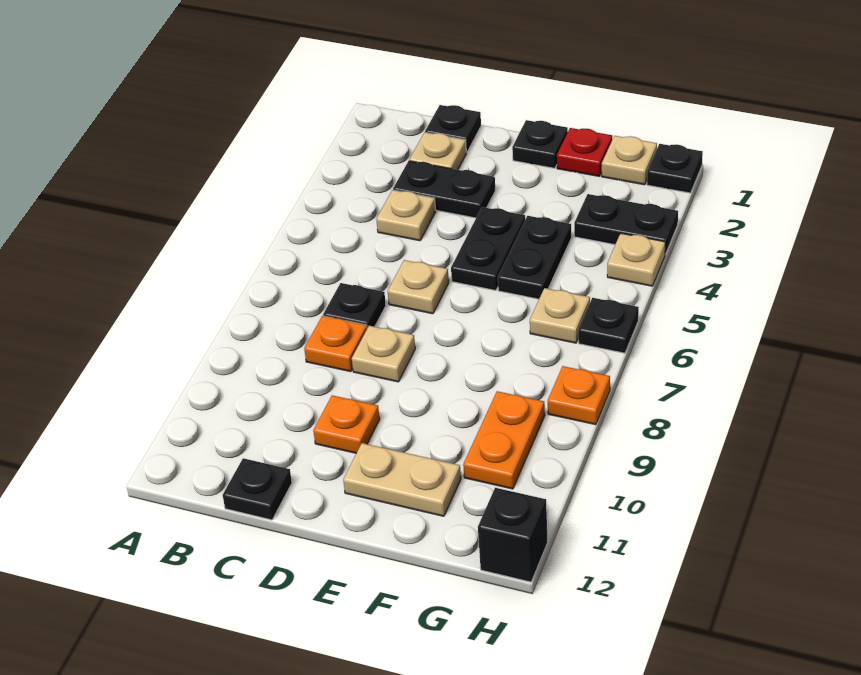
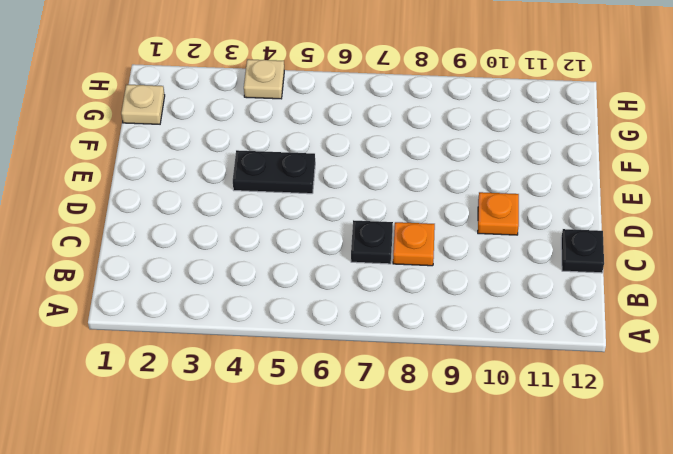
none -> black 1x1 plate [425,105,481,152]
none -> tan 1x1 plate [409,132,466,170]
none -> black 1x2 plate [393,161,495,218]

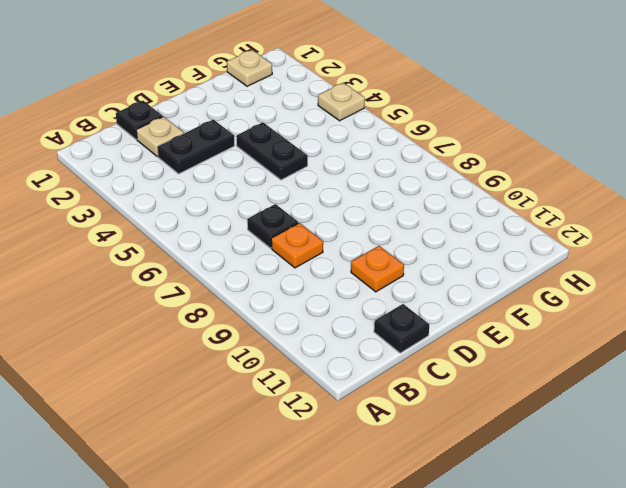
none -> tan 1x1 plate [376,190,436,241]
none -> tan 1x1 plate [388,260,449,314]
none -> tan 1x1 plate [352,326,415,382]

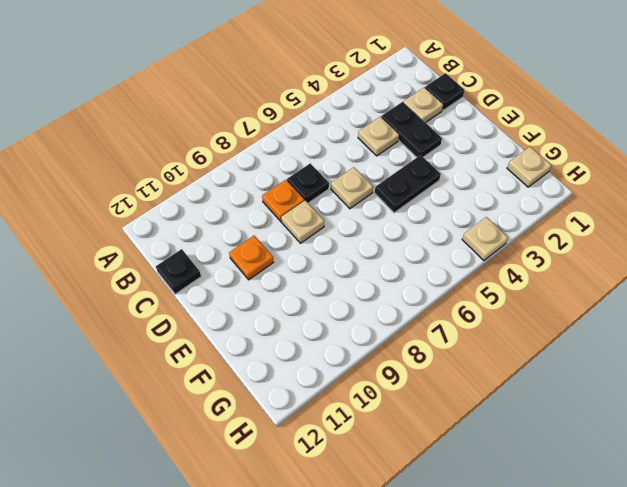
none -> black 1x1 plate [512,120,568,168]
none -> tan 1x2 plate [343,443,461,516]
none -> red 1x1 plate [557,128,612,176]

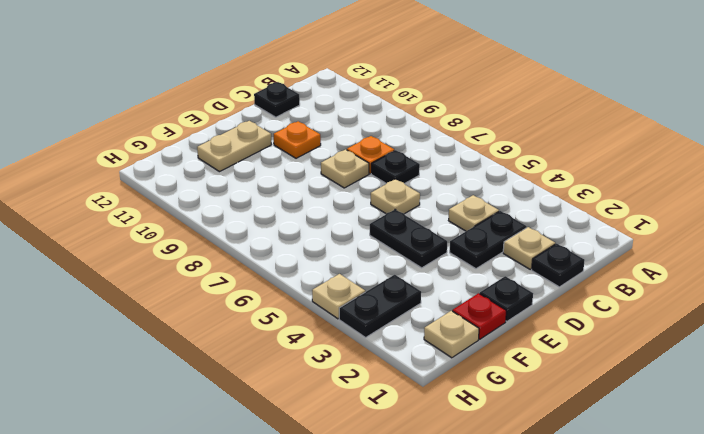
none -> black 1x2 plate [498,216,572,299]
none -> tan 1x1 plate [530,288,590,343]
none -> orange 1x2 plate [463,391,545,489]

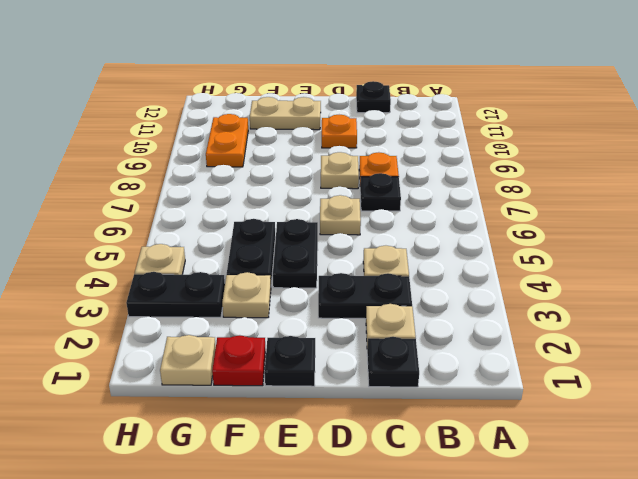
tan 1x1 plate [222,272,271,318] -> tan 1x1 plate moved to [530,288,590,343]
none -> black 1x1 plate [647,144,703,193]
none -> black 1x1 plate [578,298,639,353]
none -> orange 1x1 plate [548,366,610,425]

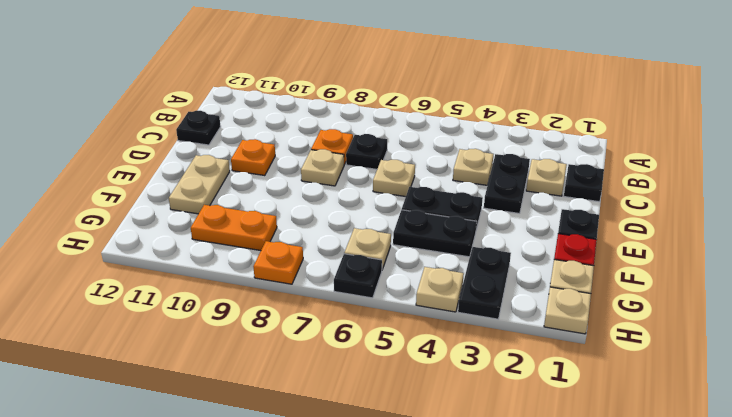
tan 1x1 plate [544,287,591,334] -> black 1x1 plate [647,144,703,193]
none -> black 1x1 brick [478,488,548,582]

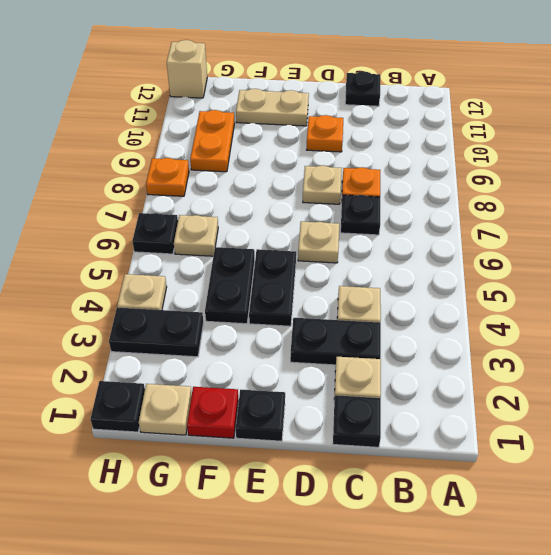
tan 1x1 brick [167,40,207,98] -> black 1x1 brick [478,488,548,582]

